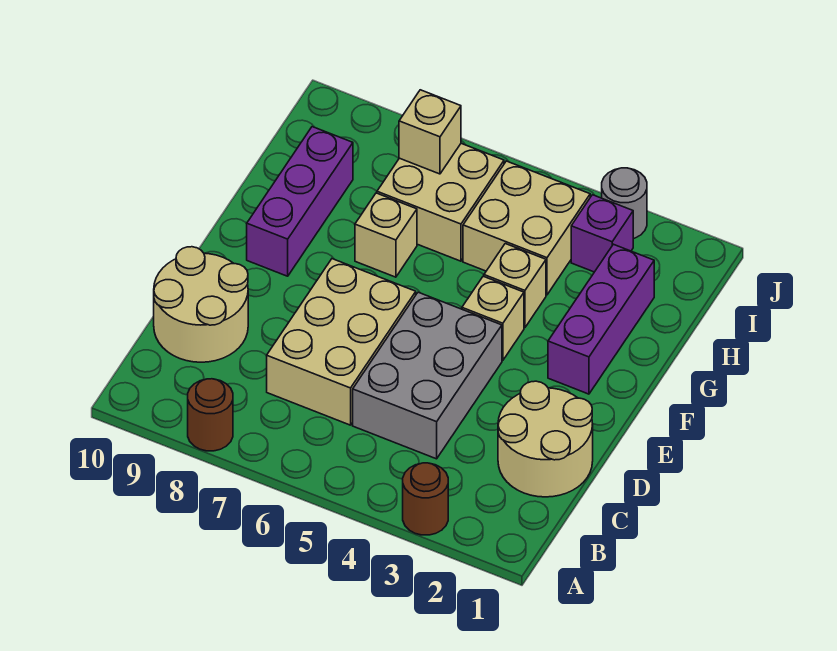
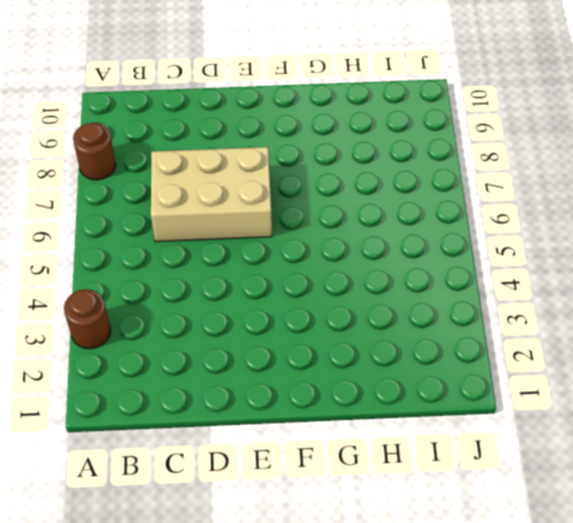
none -> tan 2x2 round brick [498,381,593,497]
none -> grey 2x3 brick [353,292,502,459]
none -> tan 2x2 round brick [154,247,248,362]

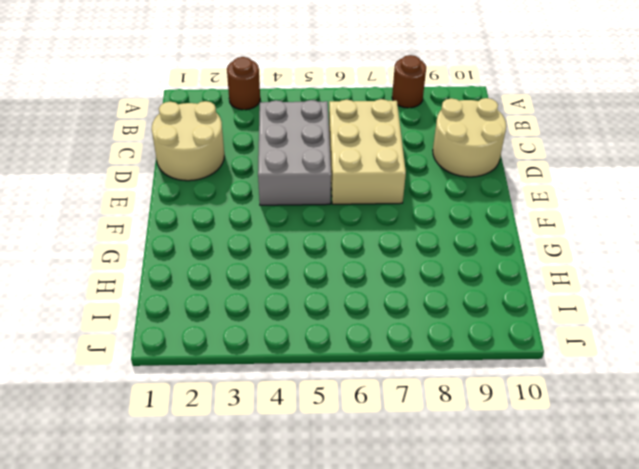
none -> purple 1x3 brick [548,244,654,394]
none -> tan 1x1 brick [462,276,524,360]
none -> purple 1x3 brick [247,127,353,276]

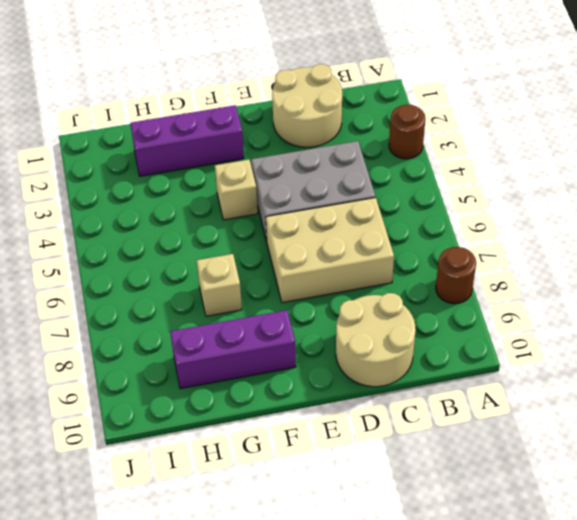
none -> tan 1x1 brick [484,244,546,328]
none -> tan 2x2 brick [463,161,590,295]
none -> tan 2x2 brick [377,143,504,261]

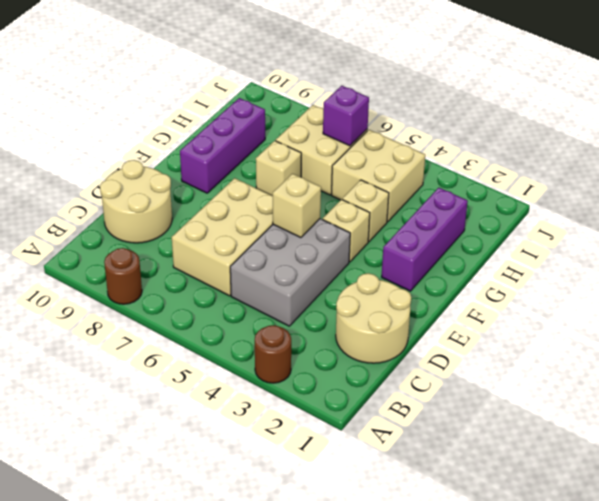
tan 1x1 brick [273,174,321,238] -> tan 1x1 brick moved to [399,90,461,174]
purple 1x1 brick [323,86,369,146] -> purple 1x1 brick moved to [571,195,633,272]
none -> grey 1x1 round brick [602,168,647,239]

